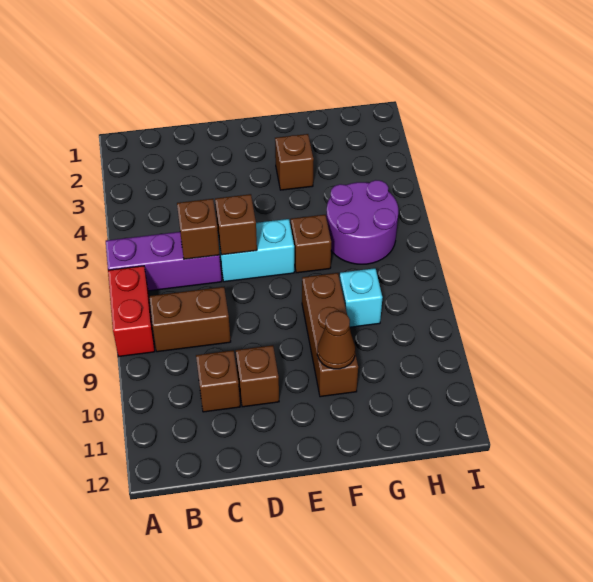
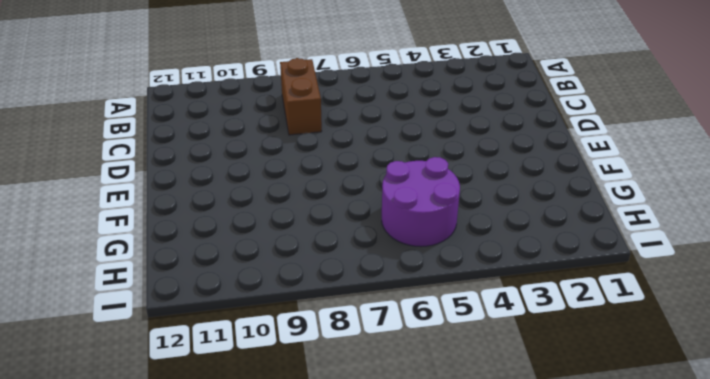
none -> purple 1x3 brick [106,232,222,291]
none -> red 1x2 brick [108,266,155,356]
none -> brown 1x1 brick [196,350,240,412]

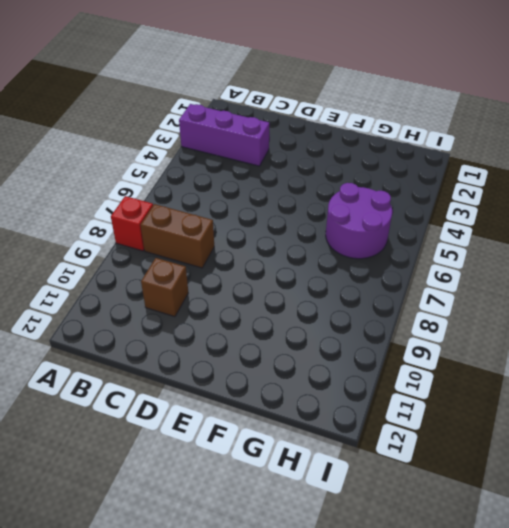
purple 1x3 brick [179,104,269,166] -> purple 1x3 brick moved to [106,232,222,291]
red 1x1 brick [111,196,153,251] -> red 1x2 brick [108,266,155,356]
none -> cyan 1x2 brick [218,219,294,282]
none -> brown 1x1 brick [236,345,279,407]
none -> brown 1x1 brick [275,134,314,190]

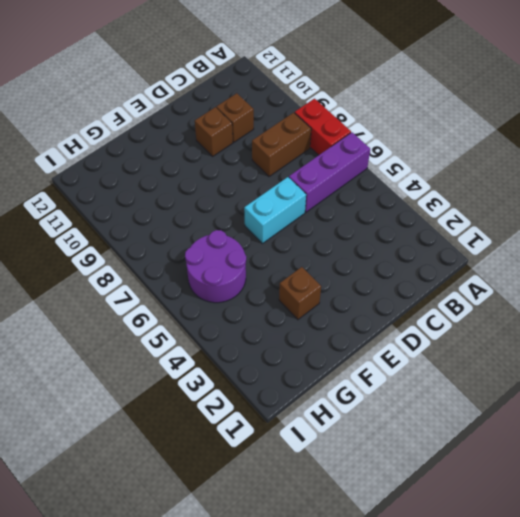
none -> brown 1x1 brick [291,215,331,273]
none -> brown 1x3 brick [302,273,358,397]
none -> cyan 1x1 brick [340,268,382,327]

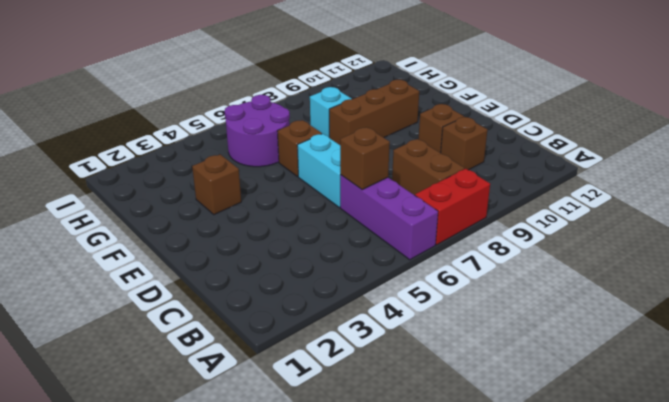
none -> brown 1x1 brick [215,194,257,255]
none -> brown 1x1 cone [317,311,355,369]

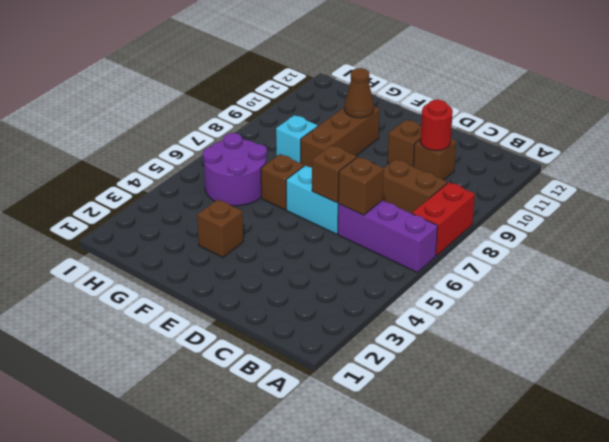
red 1x1 round brick [420,100,453,151] -> none

